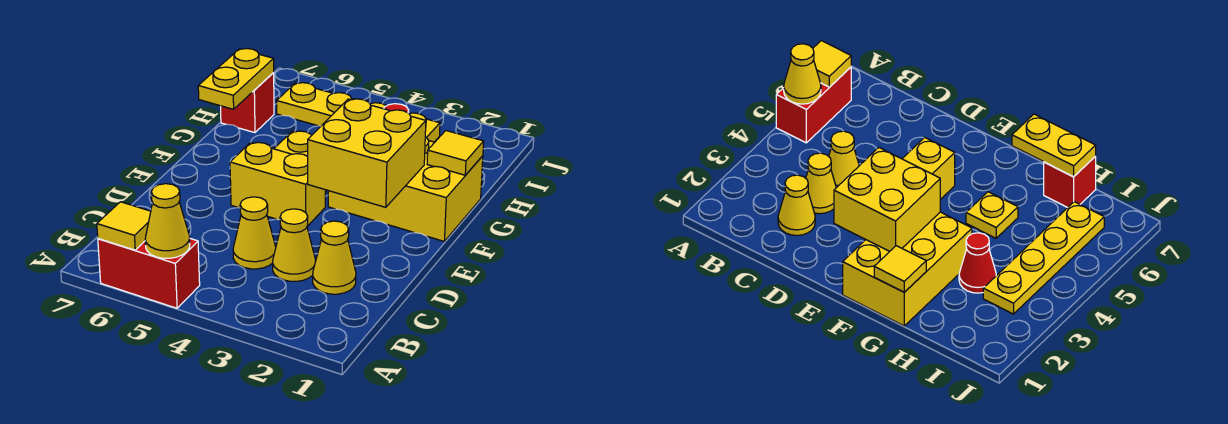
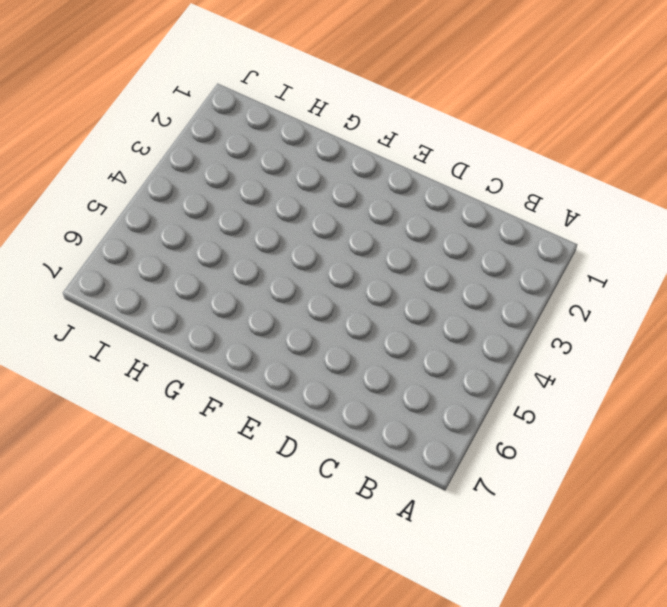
none -> red 1x2 brick [98,239,200,308]
none -> yellow 1x1 cone [313,221,356,294]
none -> yellow 1x1 cone [273,209,315,281]

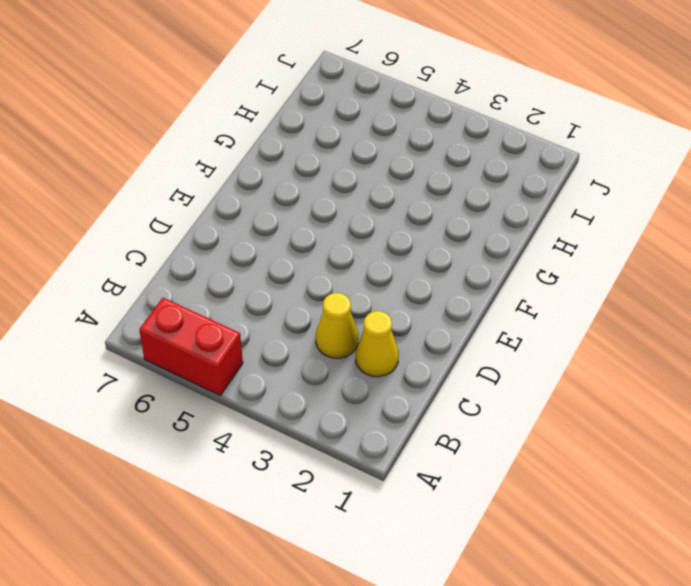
none -> yellow 1x1 cone [233,197,276,269]
none -> yellow 1x2 brick [230,142,326,226]
none -> yellow 2x3 brick [328,137,483,241]

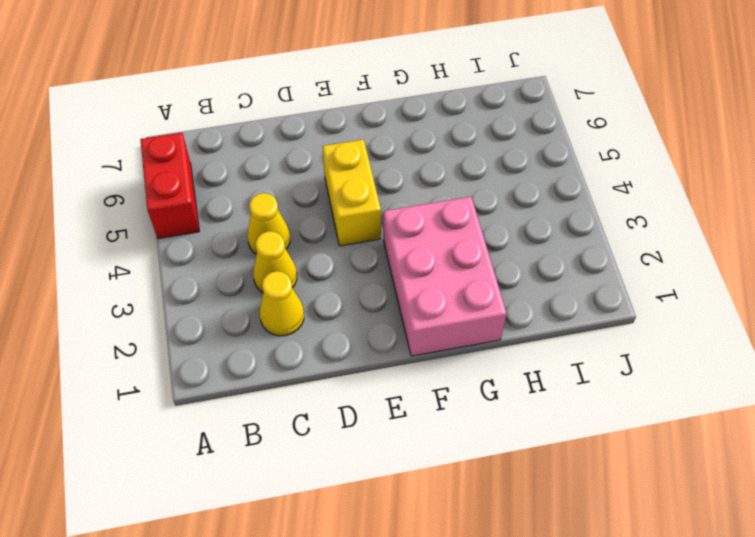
pink 2x3 brick [383,197,507,356] -> yellow 2x3 brick [328,137,483,241]
none -> yellow 1x1 plate [274,131,312,156]
none -> red 1x1 cone [959,233,996,293]
none -> red 1x1 brick [221,73,274,133]

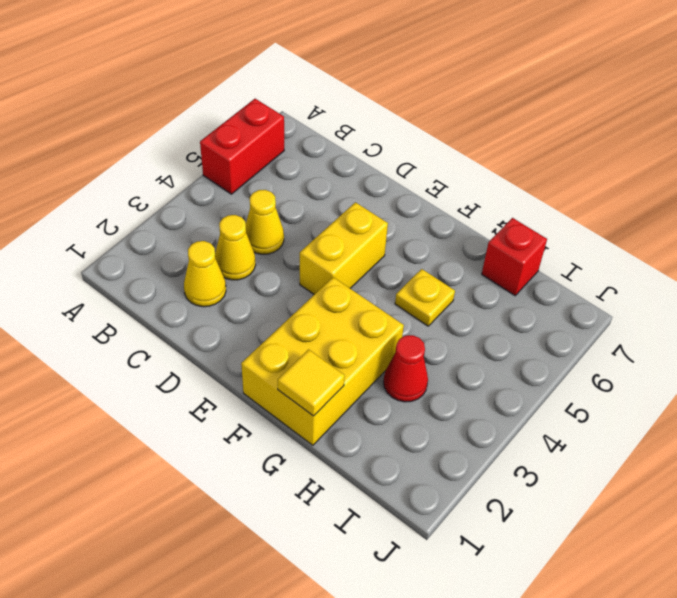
none -> yellow 1x4 plate [277,83,440,142]
none -> yellow 1x1 cone [145,184,190,258]
none -> yellow 1x1 tile [97,202,151,250]

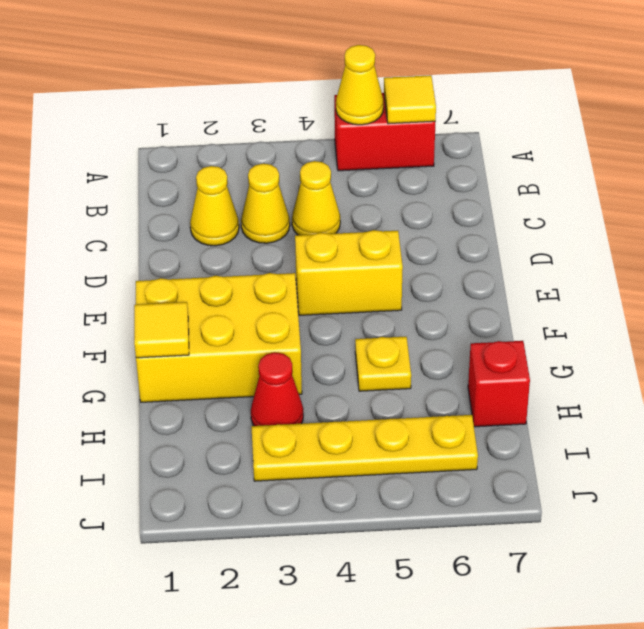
none -> yellow 2x2 brick [308,99,426,207]
none -> yellow 1x2 plate [198,49,274,109]

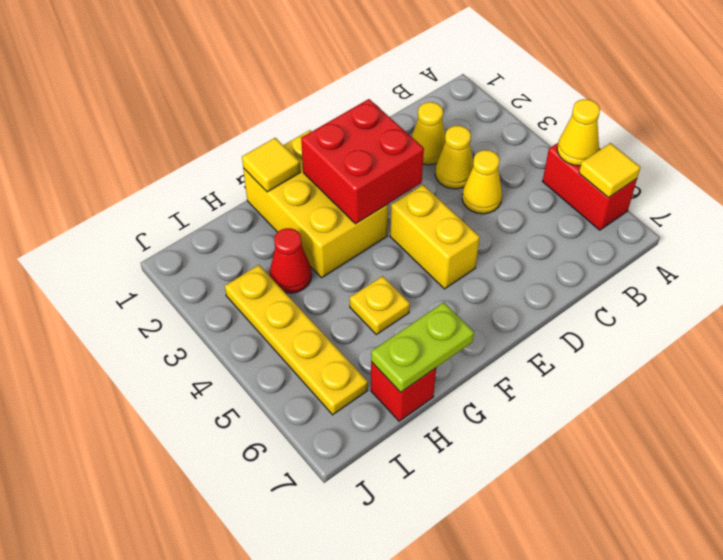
red 2x2 brick [301,99,424,224] -> yellow 2x2 brick [308,99,426,207]
lime 1x2 plate [371,302,474,392] -> yellow 1x2 plate [198,49,274,109]

